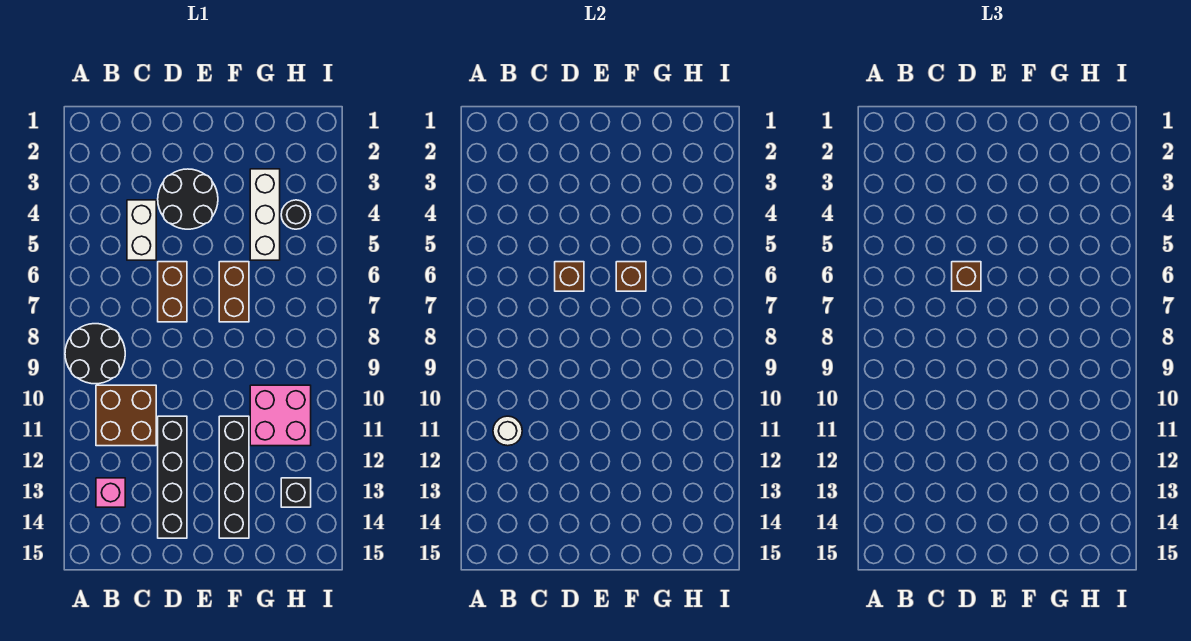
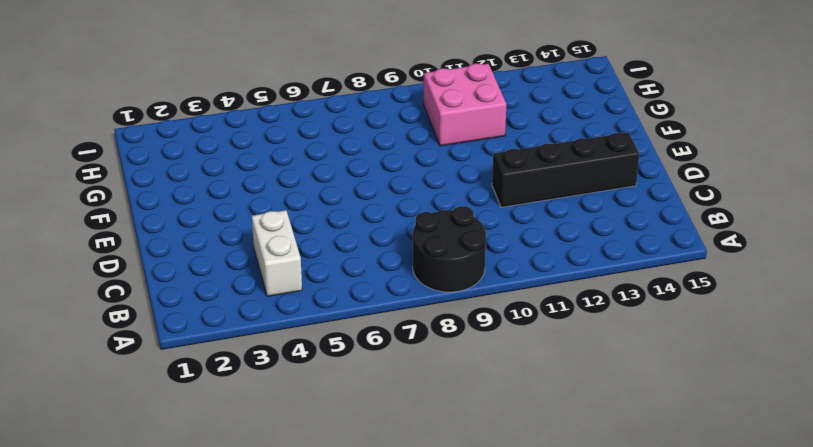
white 1x2 brick [252,210,302,296] -> white 1x2 brick turned to [127,200,156,260]
none -> brown 2x2 brick [96,385,156,446]
none -> pink 1x1 brick [96,478,125,507]
none -> black 2x2 round brick [158,169,218,229]

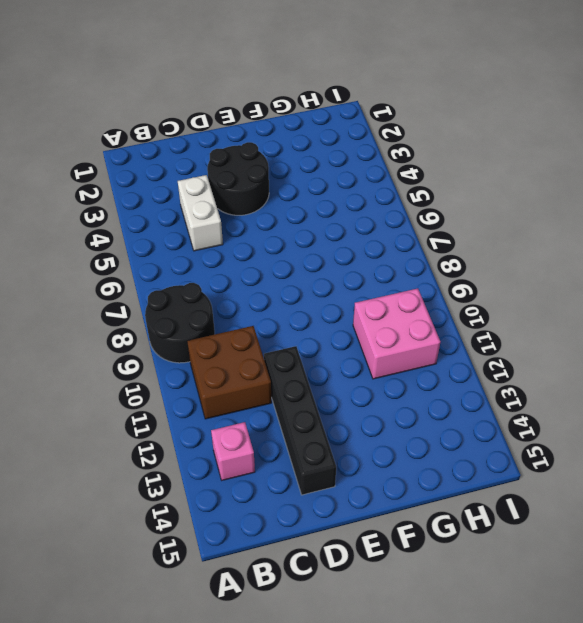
none -> brown 1x2 brick [158,262,187,322]
none -> brown 1x2 brick [219,262,249,322]
none -> black 1x4 brick [219,416,249,538]

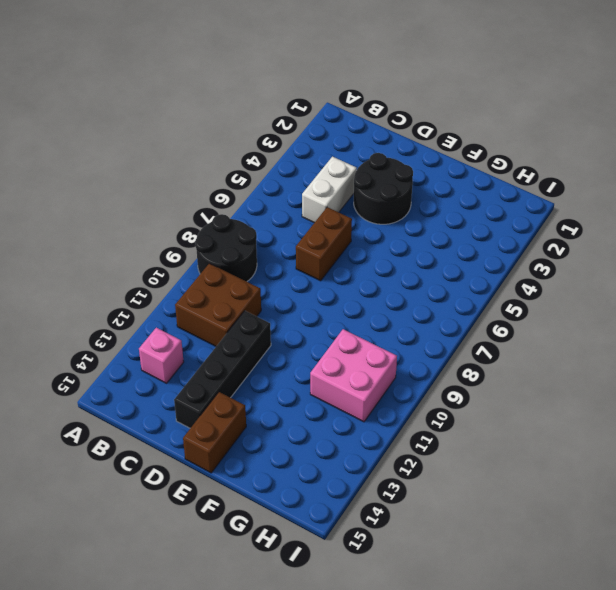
brown 1x2 brick [183,392,246,473] -> brown 1x2 brick moved to [219,262,249,322]
none -> black 1x4 brick [219,416,249,538]
none -> white 1x3 brick [250,169,280,260]
none -> black 1x1 round brick [281,200,311,229]

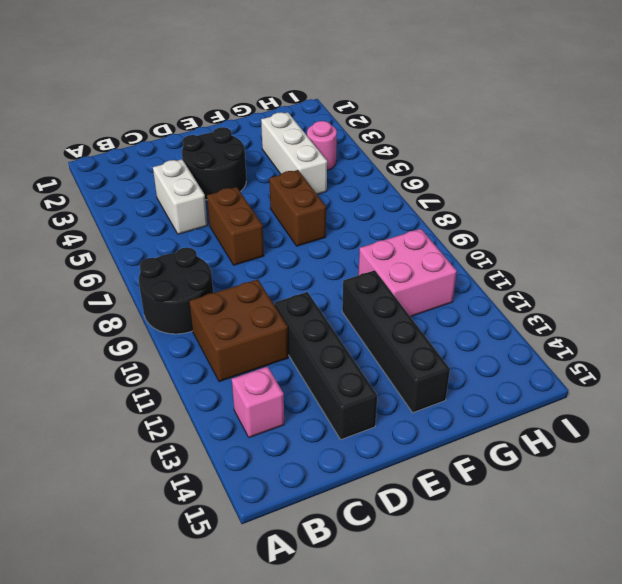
pink 1x1 round brick [307,121,337,170] -> black 1x1 round brick [281,200,311,229]
none -> black 1x1 brick [281,478,311,507]
none -> white 1x1 round brick [493,416,522,446]
none -> brown 1x1 brick [555,262,584,291]

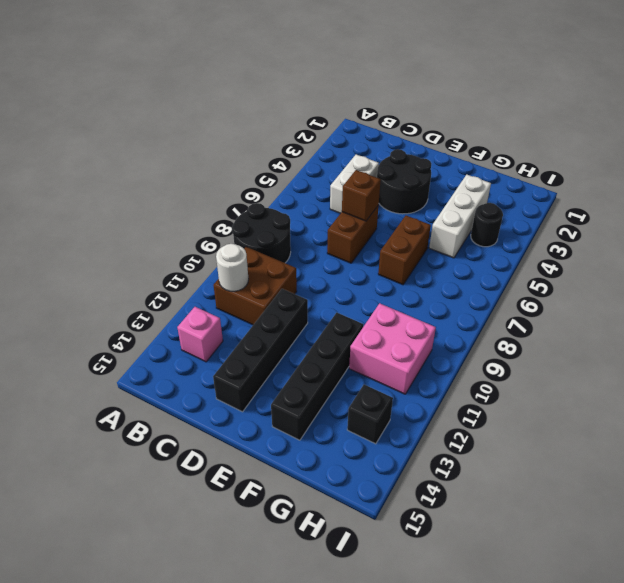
none -> brown 1x1 brick [616,262,646,291]
none -> brown 1x1 brick [952,262,981,291]

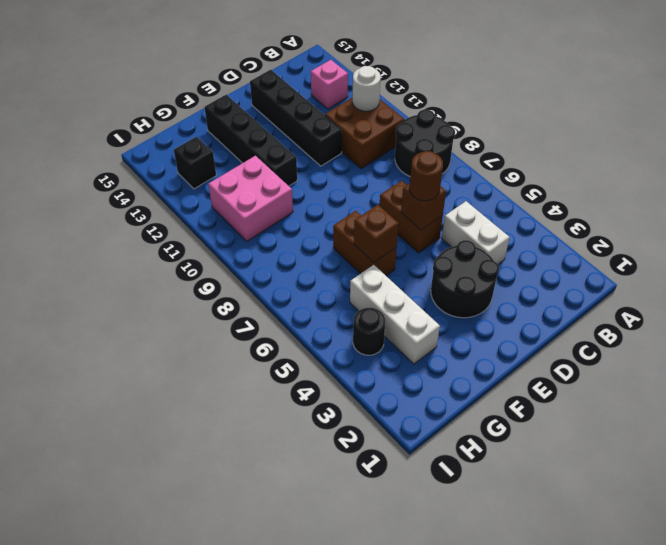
brown 1x1 round brick [409,151,443,201] -> brown 1x1 brick [952,262,981,291]

